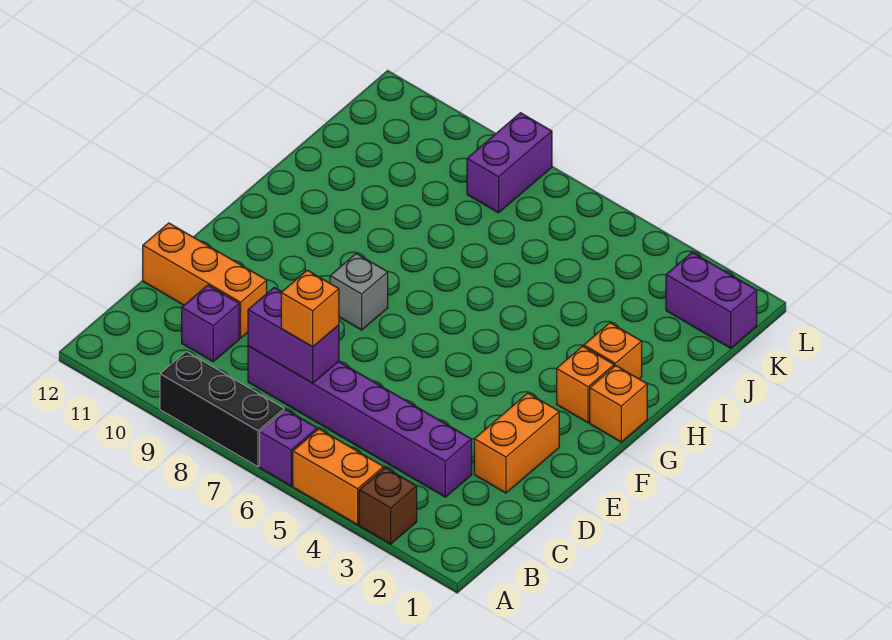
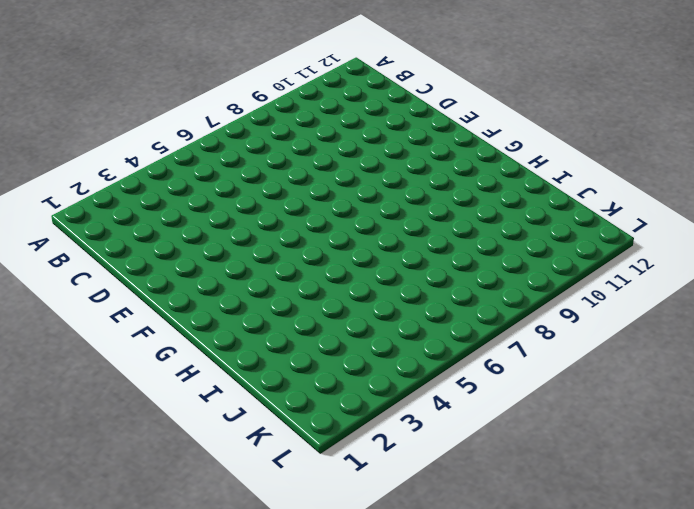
none -> brown 1x1 brick [359,468,417,544]
none -> orange 1x2 brick [293,429,384,525]
none -> purple 1x1 brick [260,410,317,486]

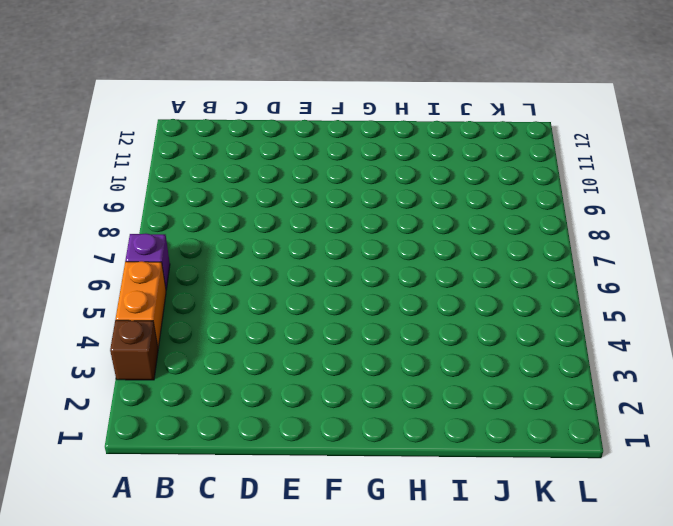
none -> black 1x3 brick [160,352,284,467]
none -> purple 1x6 brick [248,346,472,497]
none -> purple 1x1 brick [182,285,239,362]

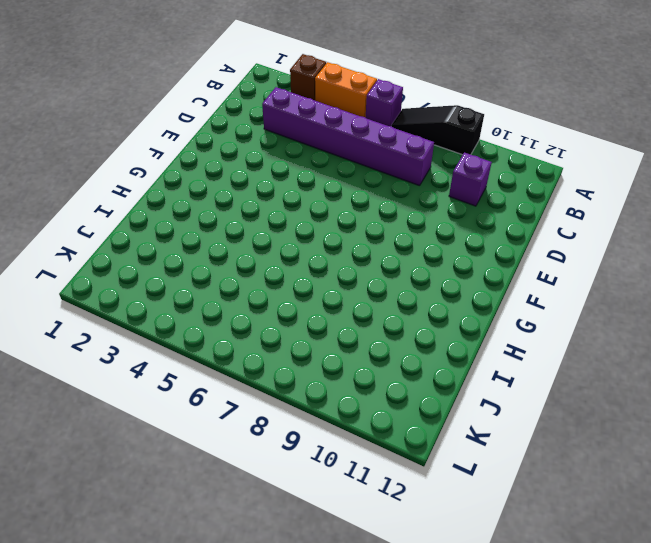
black 1x3 slope [391,105,484,155] -> black 1x3 brick [160,352,284,467]
none -> orange 1x2 brick [474,393,559,493]
none -> orange 1x3 brick [143,223,267,338]
none -> grey 1x1 brick [330,254,388,330]

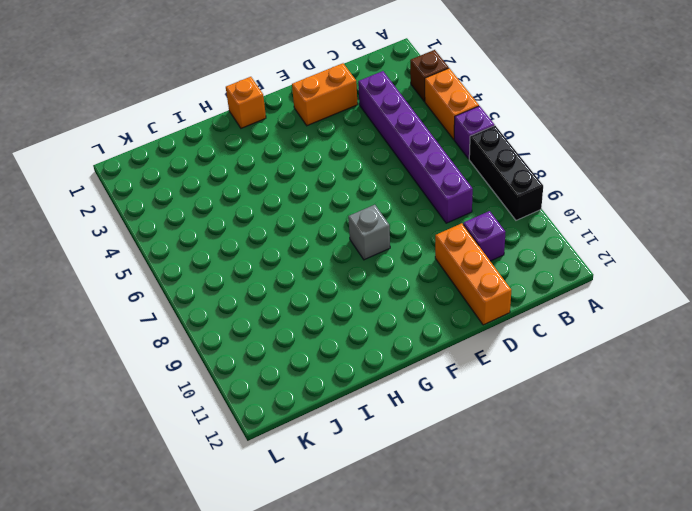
none -> orange 1x1 brick [557,346,614,423]
none -> orange 1x1 brick [584,323,642,379]
none -> purple 1x2 brick [666,253,757,348]

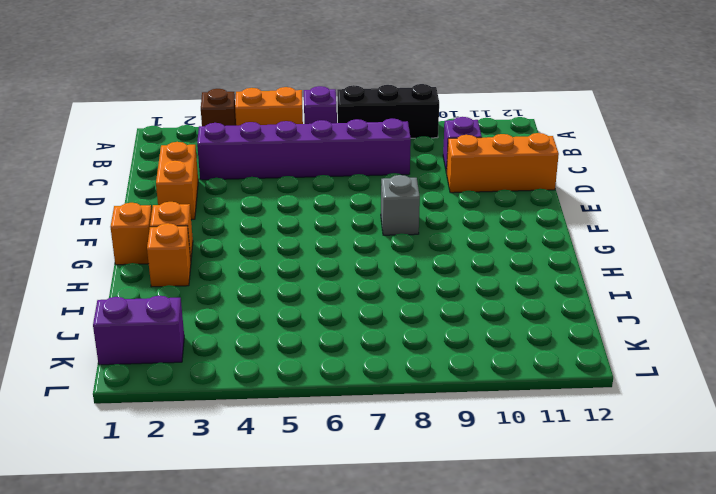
none -> purple 1x2 brick [467,113,552,213]
none -> purple 1x2 brick [248,288,339,383]
none -> orange 1x1 brick [281,270,339,347]

